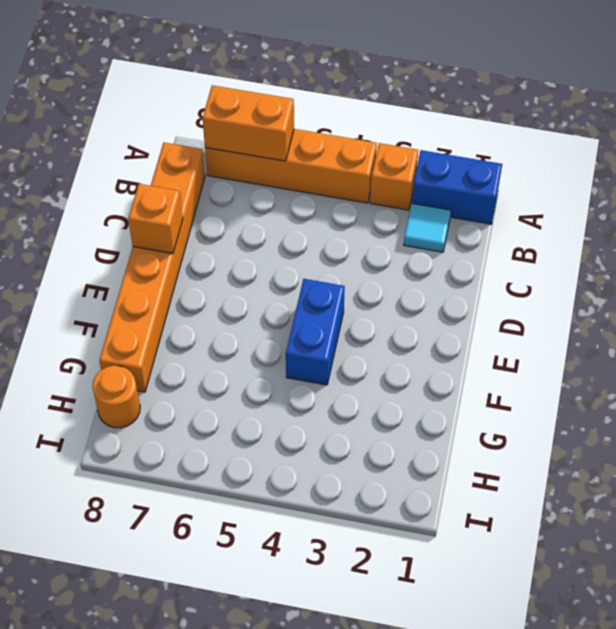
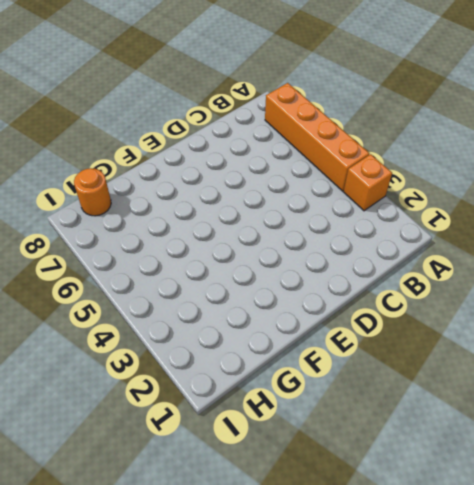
none -> blue 1x2 brick [412,150,502,224]
none -> cyan 1x1 tile [404,203,451,252]

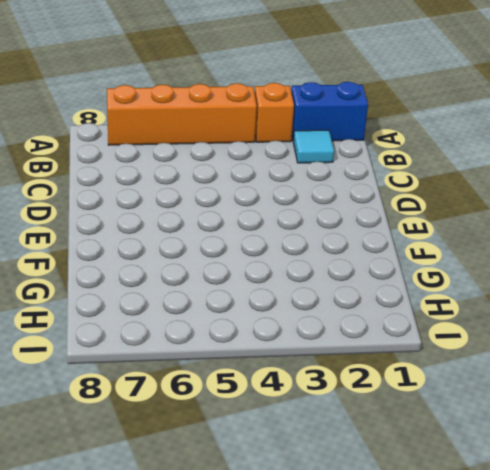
none -> orange 1x6 brick [99,143,205,392]
none -> blue 1x2 brick [286,279,345,385]

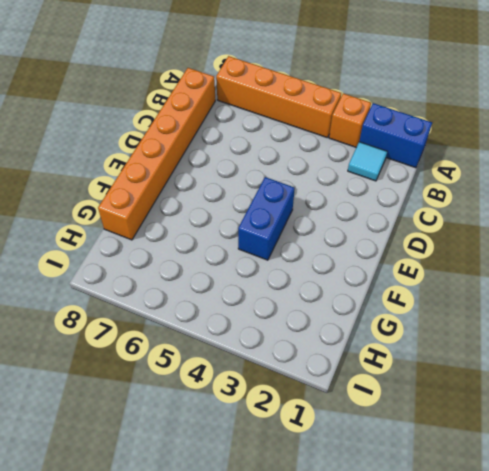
none -> orange 1x1 round brick [93,366,140,428]
none -> orange 1x2 brick [202,85,294,161]

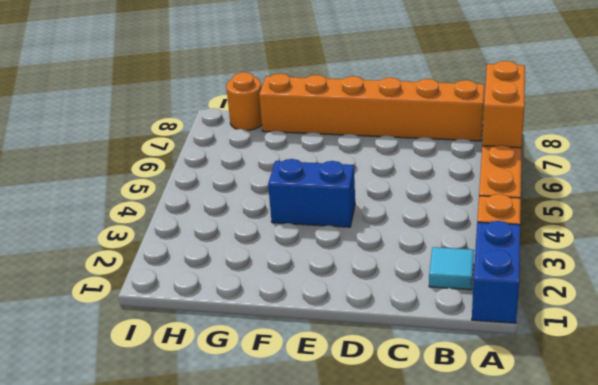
none -> orange 1x1 brick [128,184,183,253]

